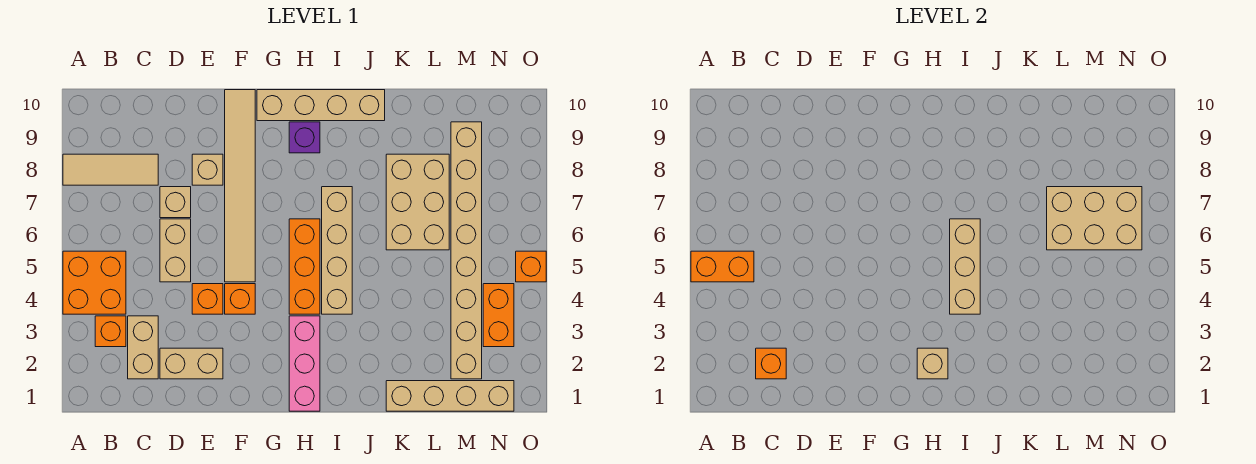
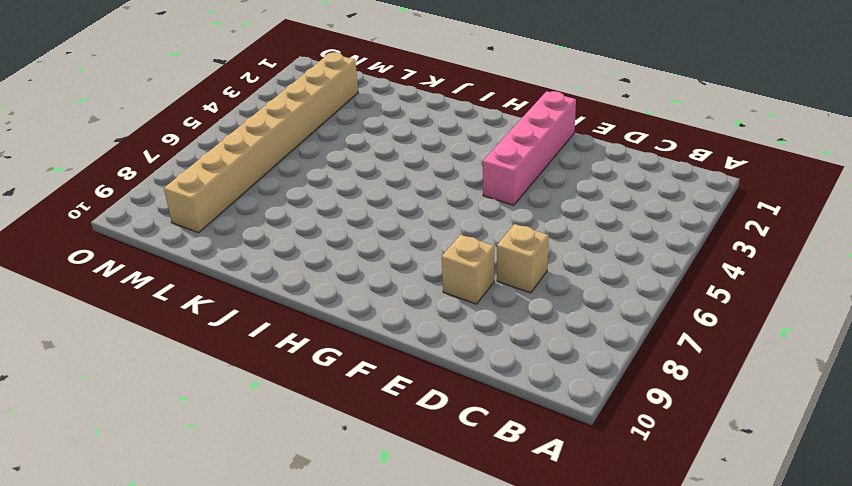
pink 1x4 brick [483,91,576,205] -> orange 1x1 brick [225,284,255,314]
none -> orange 2x2 brick [63,251,126,314]
none -> tan 1x3 tile [63,154,158,185]
none -> orange 1x1 brick [95,316,126,347]

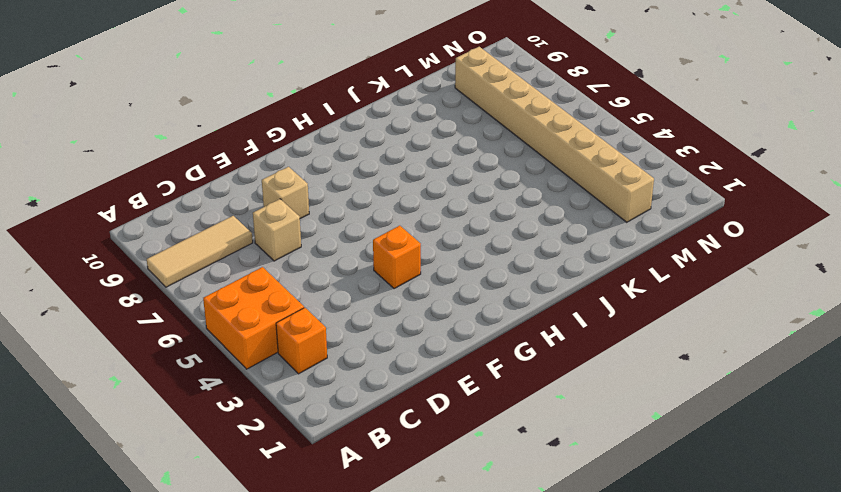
none -> tan 1x2 brick [128,316,158,379]
none -> tan 1x2 brick [160,348,223,379]
none -> tan 1x2 brick [160,219,191,282]

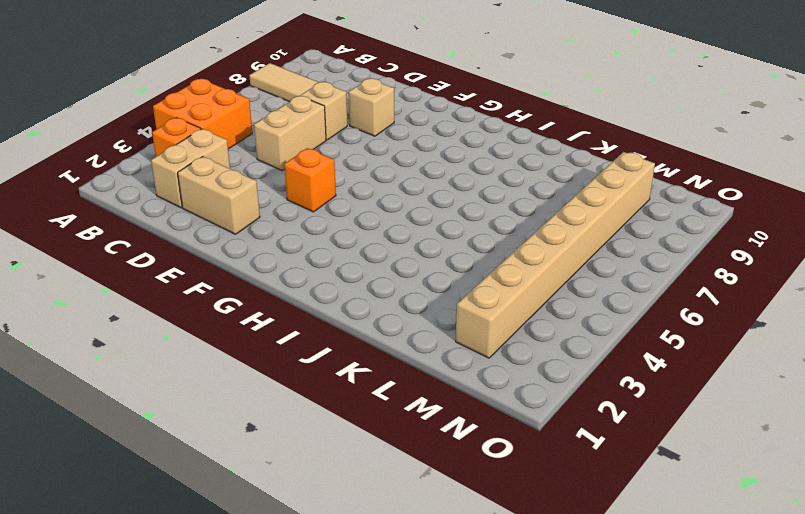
none -> orange 1x1 brick [192,284,223,314]
none -> tan 1x6 tile [225,90,255,282]
none -> tan 1x4 brick [257,90,385,121]

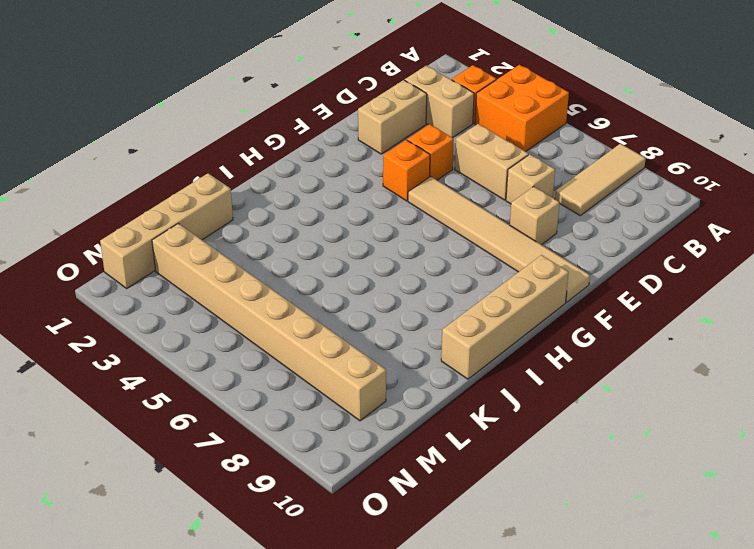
none -> pink 1x3 brick [289,316,320,411]
none -> orange 1x3 brick [289,219,320,314]
none -> purple 1x1 brick [289,122,320,153]

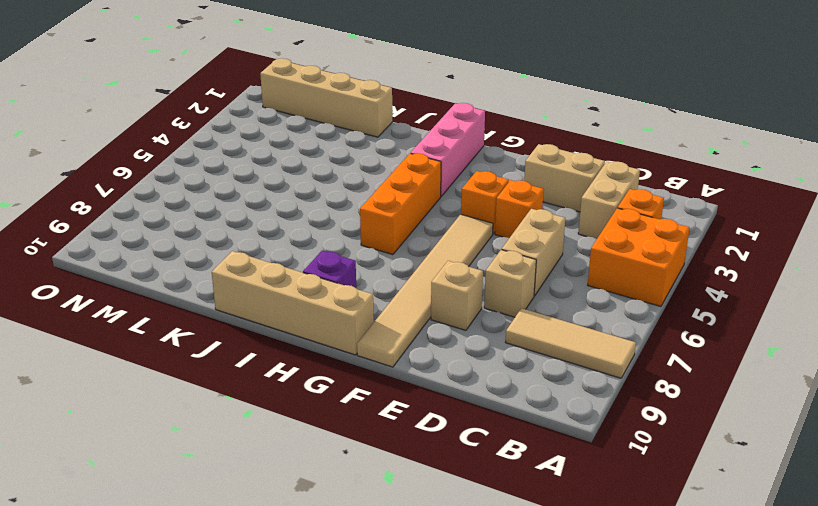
none -> tan 1x4 brick [322,187,352,314]
none -> tan 2x3 brick [386,154,449,250]
none -> tan 1x8 brick [451,122,482,379]

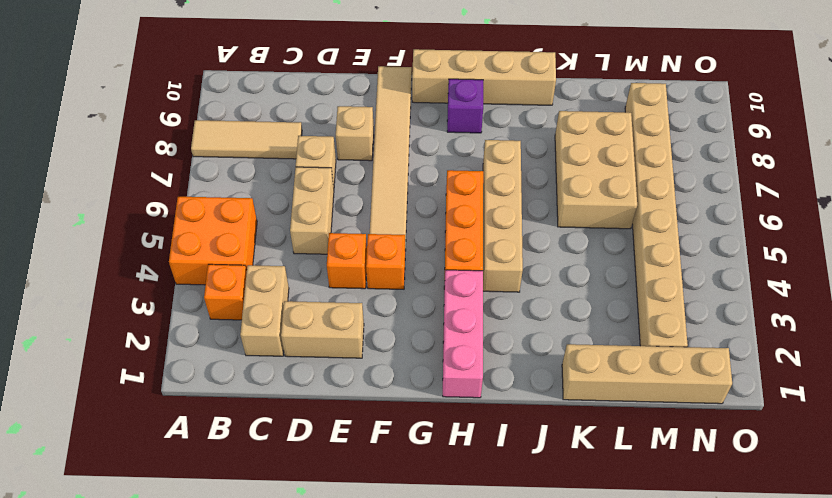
none -> orange 1x2 brick [483,284,514,347]
none -> orange 1x1 brick [516,251,546,282]
none -> orange 1x2 brick [691,251,754,282]

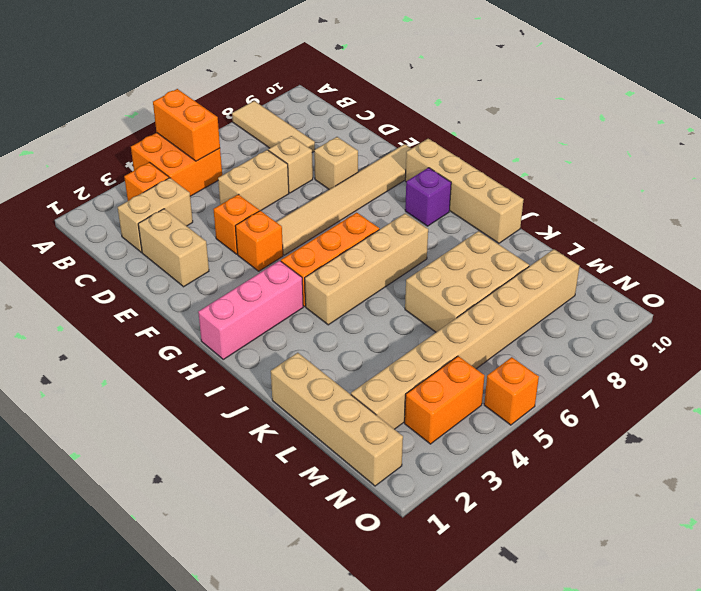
none -> orange 1x1 brick [756,348,786,379]
none -> tan 1x1 brick [917,348,948,379]
none -> tan 1x3 brick [950,219,980,314]

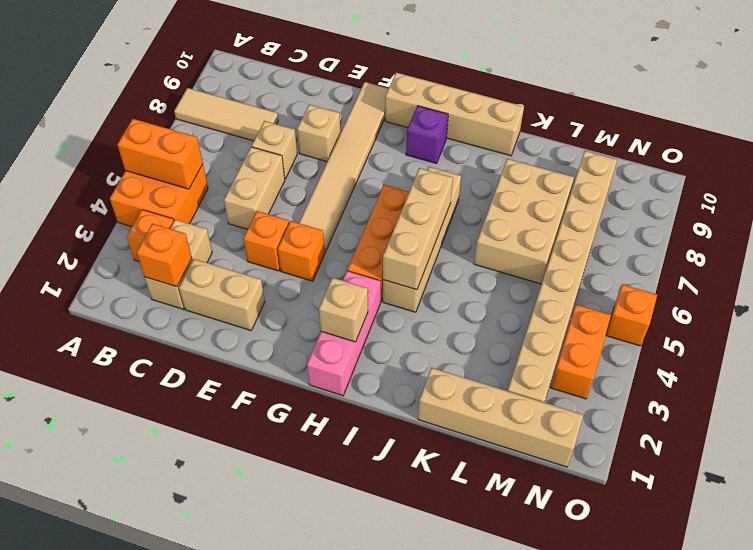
none -> tan 2x3 brick [1047,187,1142,250]

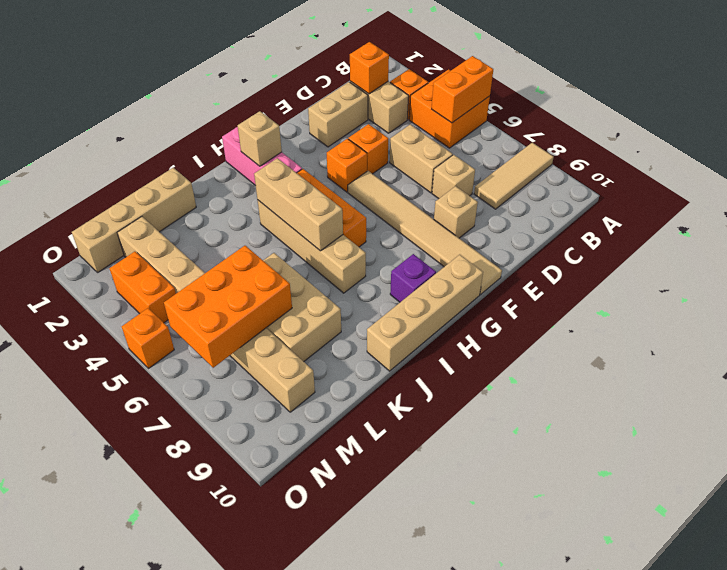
orange 2x3 brick [164,246,292,368] -> tan 2x3 brick [1047,187,1142,250]

